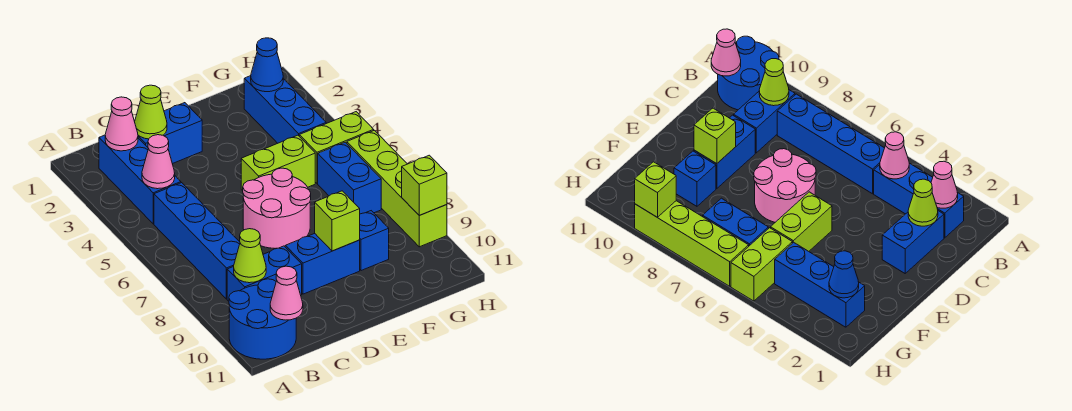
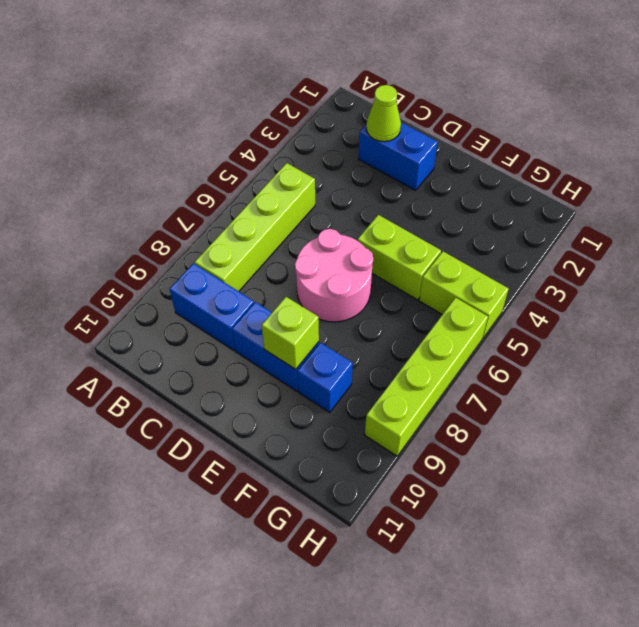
lime 1x4 brick [195,163,315,291] -> blue 1x4 brick [154,183,240,299]
none -> blue 2x2 round brick [229,279,296,359]
none -> blue 1x3 brick [99,135,181,224]
none -> blue 1x3 brick [244,76,326,143]

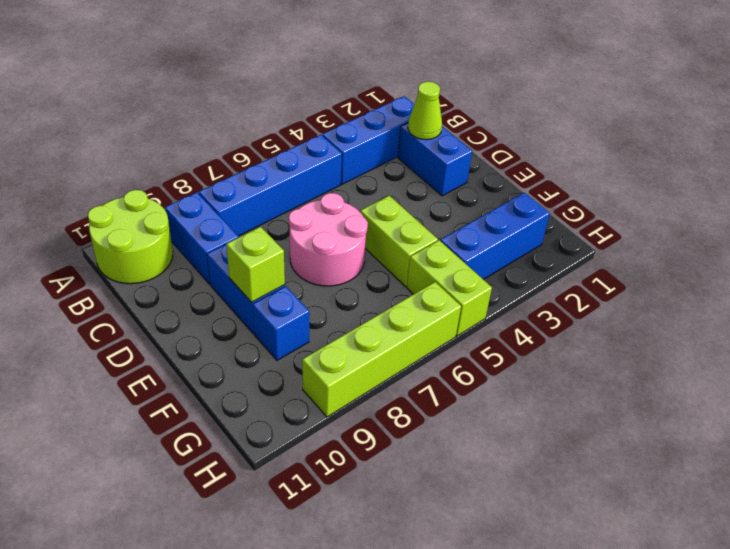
lime 2x2 round brick [88,190,173,284] -> blue 2x2 round brick [229,279,296,359]
none -> blue 1x2 brick [318,142,381,214]
none -> pink 1x1 cone [105,97,138,151]
none -> pink 1x1 cone [142,135,175,189]

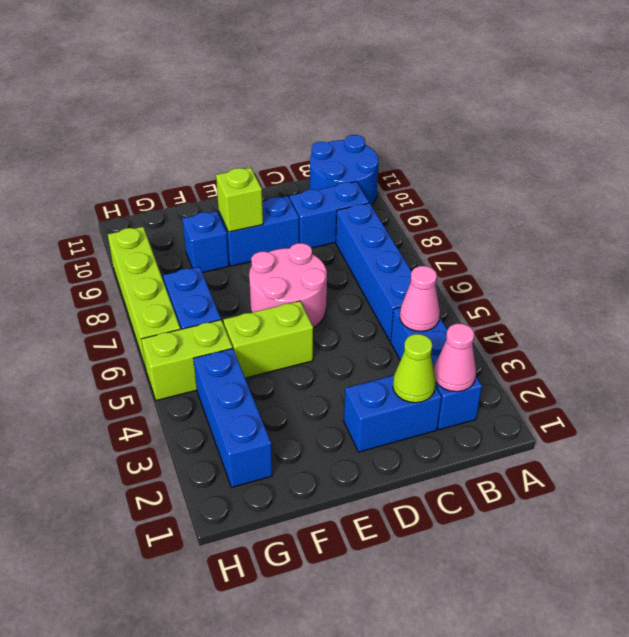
none -> lime 1x1 cone [234,229,266,283]
none -> pink 1x1 cone [270,266,303,320]
none -> blue 1x1 cone [251,38,283,92]

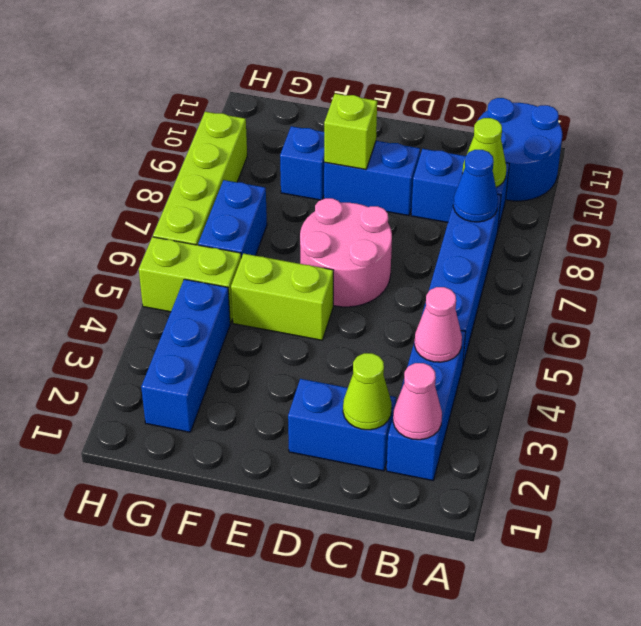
blue 1x1 cone [453,150,498,222] -> blue 1x1 cone moved to [251,38,283,92]
none -> pink 1x1 cone [270,266,303,320]
none -> lime 1x1 brick [402,155,447,215]

